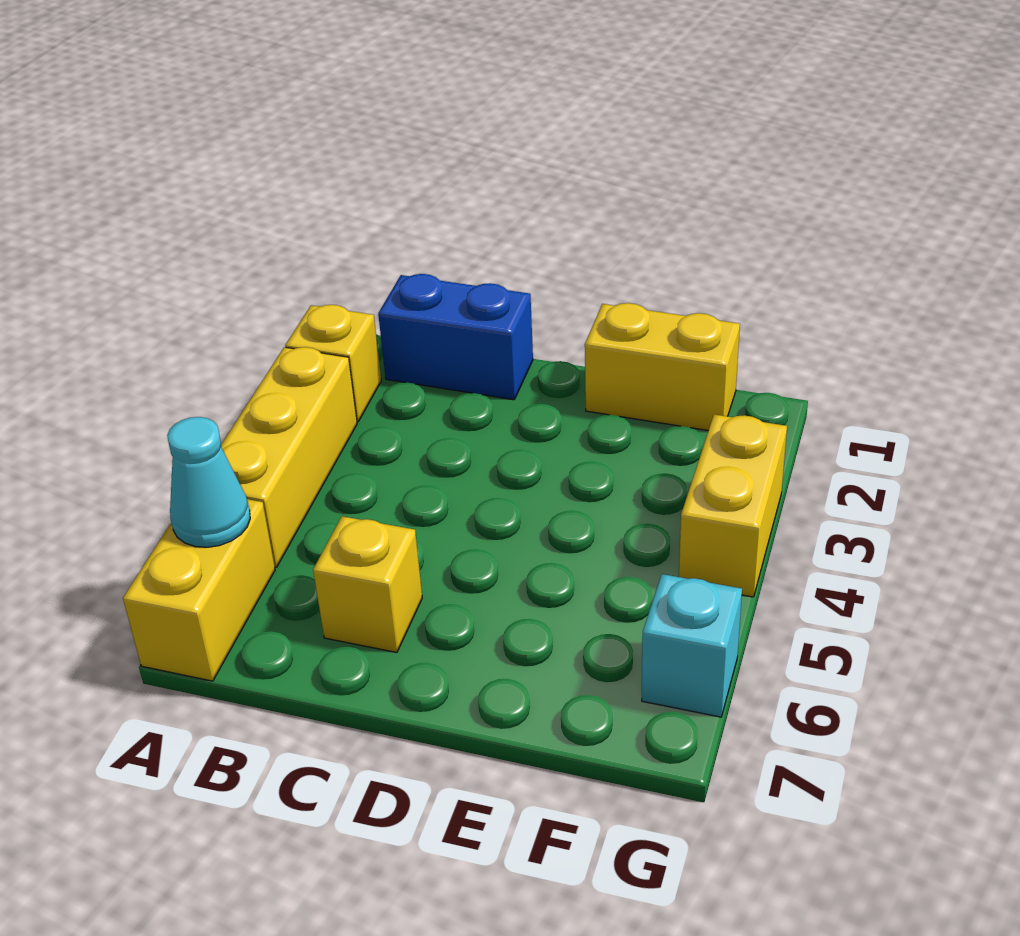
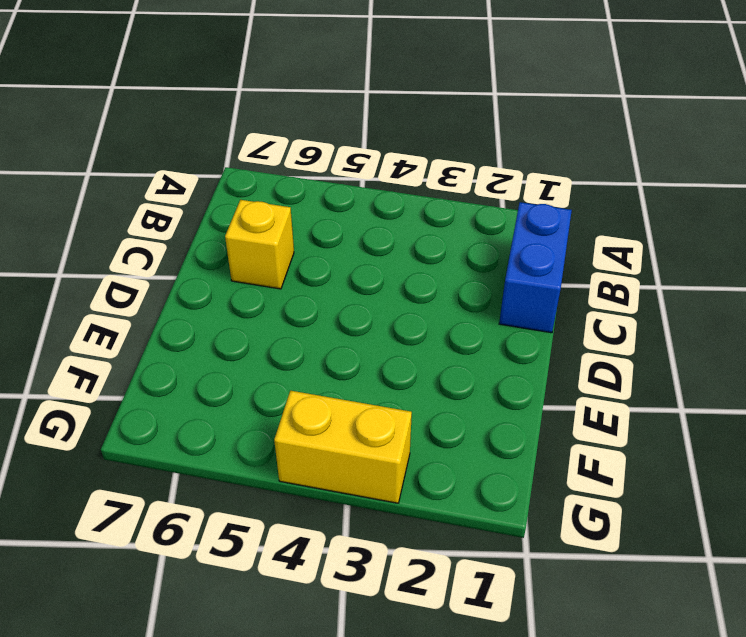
none -> yellow 1x1 brick [285,305,381,422]
none -> yellow 1x3 brick [221,347,357,567]

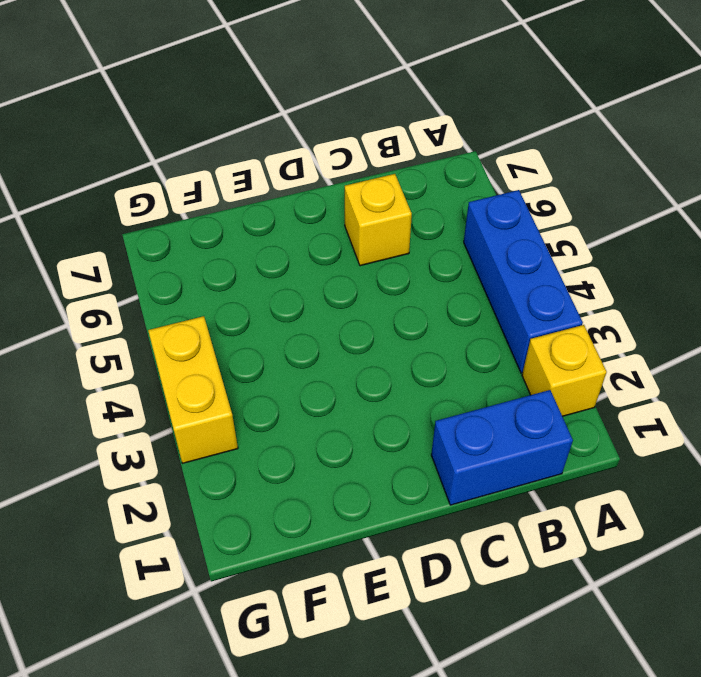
blue 1x3 brick [464,190,583,373] -> yellow 1x3 brick [221,347,357,567]
none -> yellow 1x2 brick [123,499,275,681]
none -> yellow 1x2 brick [585,303,740,431]

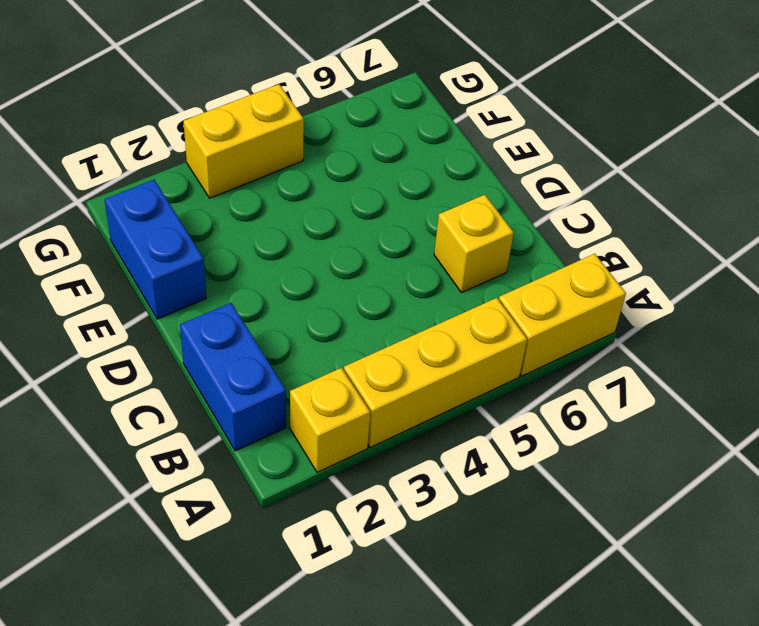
blue 1x2 brick [105,180,206,319] -> yellow 1x2 brick [585,303,740,431]
none -> cyan 1x1 brick [642,574,742,717]
none -> cyan 1x1 cone [167,417,250,547]

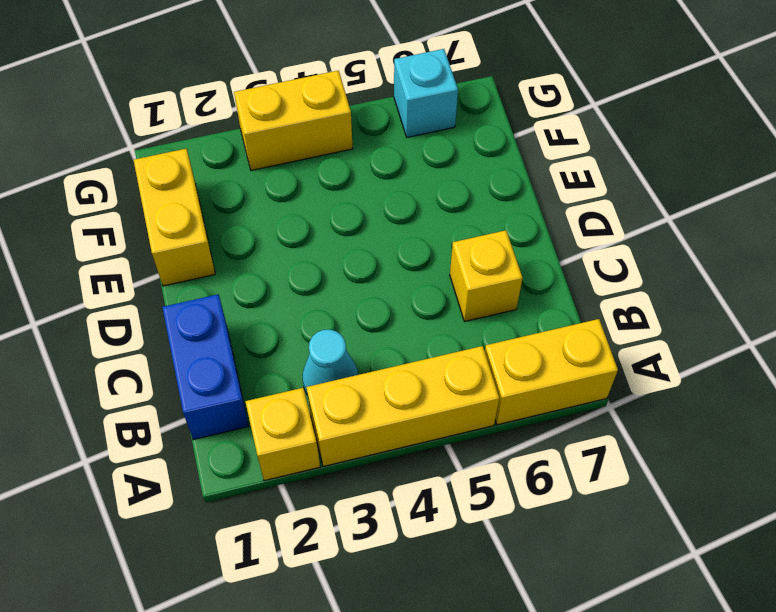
cyan 1x1 cone [302,329,358,394] -> cyan 1x1 cone moved to [167,417,250,547]

